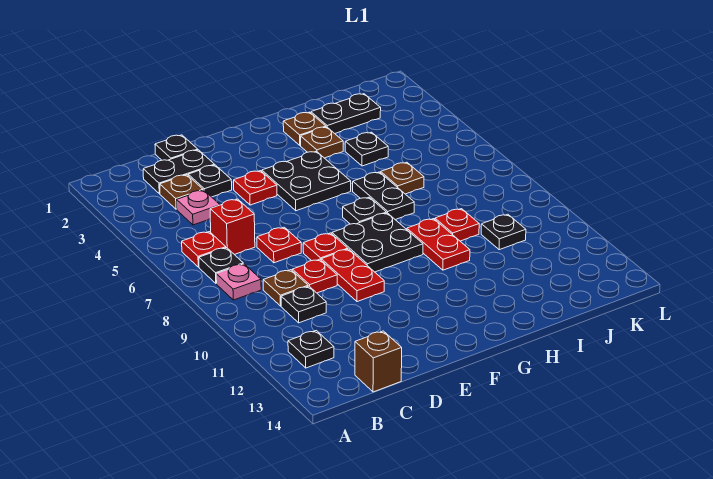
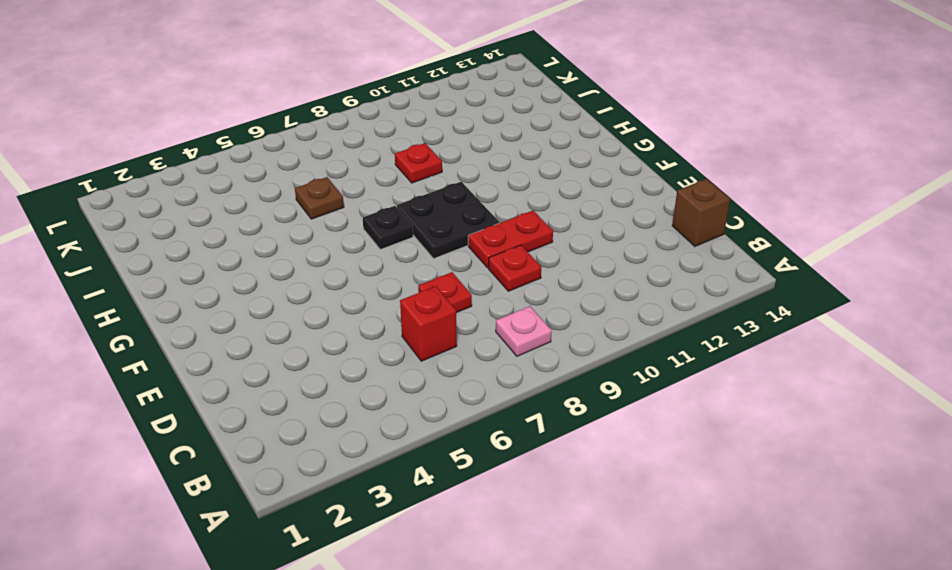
none -> red 1x1 plate [182,232,226,267]
none -> black 1x1 plate [199,248,243,283]
none -> black 1x1 plate [288,331,334,368]
none -> black 1x2 plate [143,150,215,194]

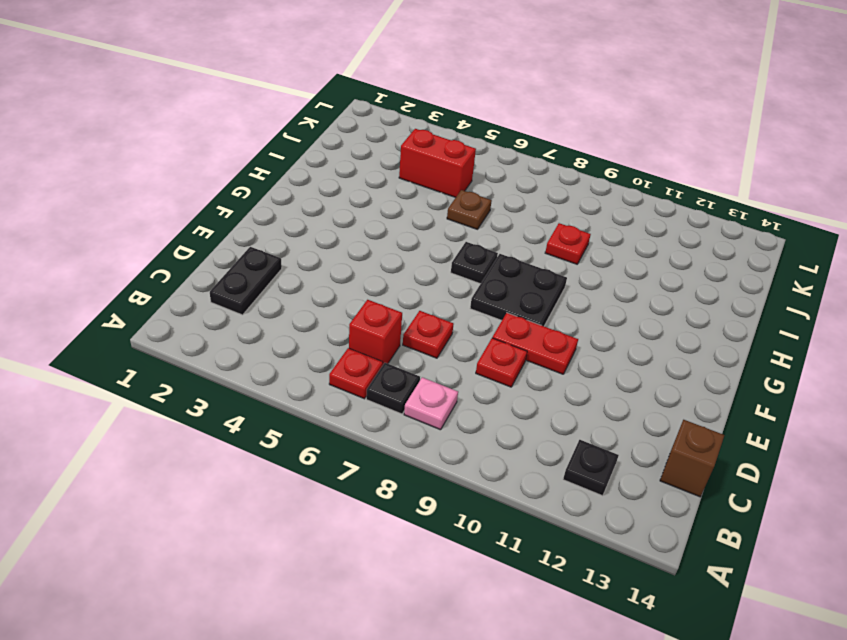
red 1x2 brick [399,129,476,198] -> none
none -> brown 1x1 plate [160,175,203,209]
none -> pink 1x1 plate [177,190,220,225]
none -> brown 1x1 plate [263,270,308,306]
none -> black 1x1 plate [281,286,326,323]

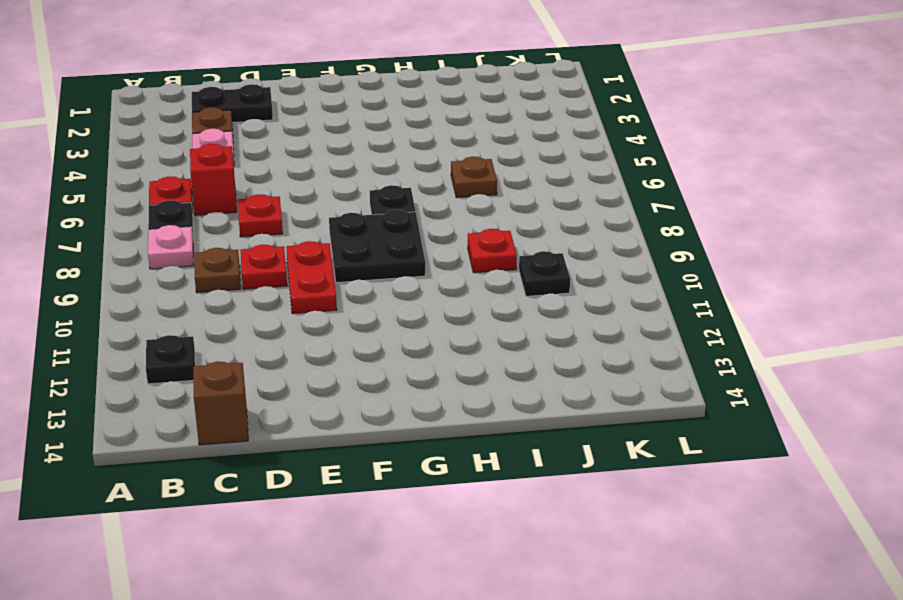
none -> black 1x1 plate [281,286,326,323]
none -> black 1x1 plate [155,135,198,160]
none -> black 1x1 plate [188,165,232,197]
none -> red 1x1 plate [234,171,277,205]

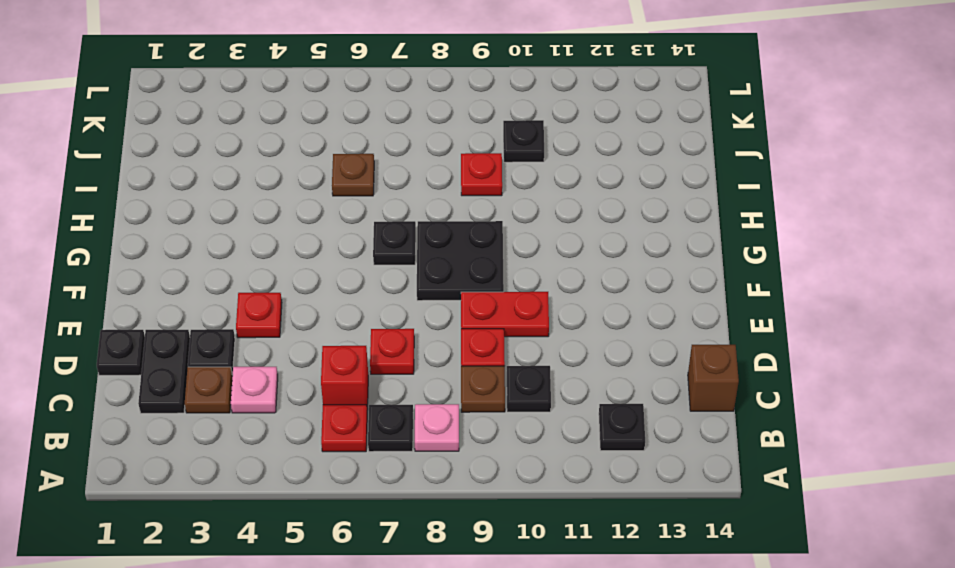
none -> red 1x1 plate [303,233,348,261]
none -> black 2x2 plate [262,151,351,211]
none -> brown 1x1 plate [283,112,326,145]
none -> brown 1x1 plate [301,127,343,158]

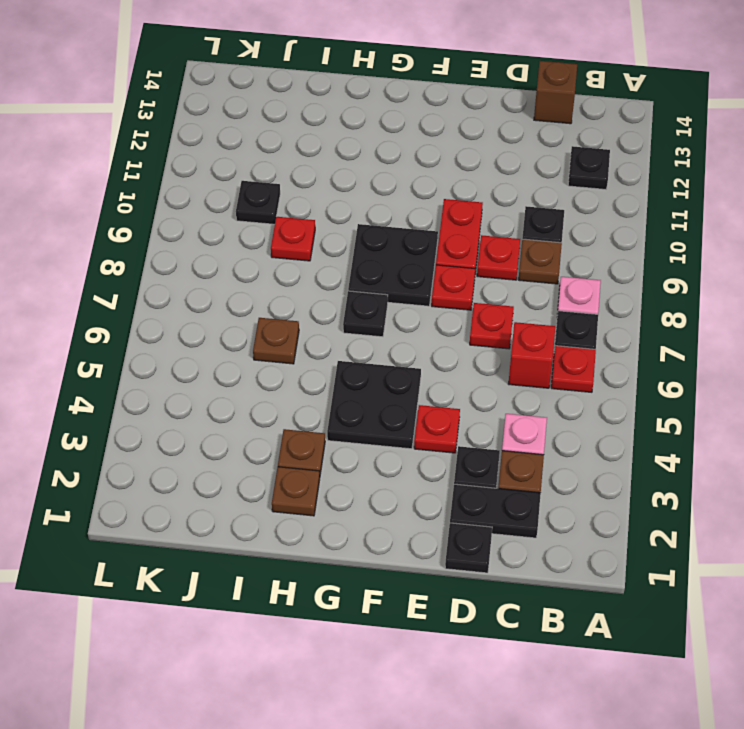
none -> black 1x2 plate [353,172,414,220]
none -> red 1x2 plate [407,219,470,270]
none -> black 1x2 plate [311,94,381,133]
none -> black 1x1 plate [345,132,388,166]

